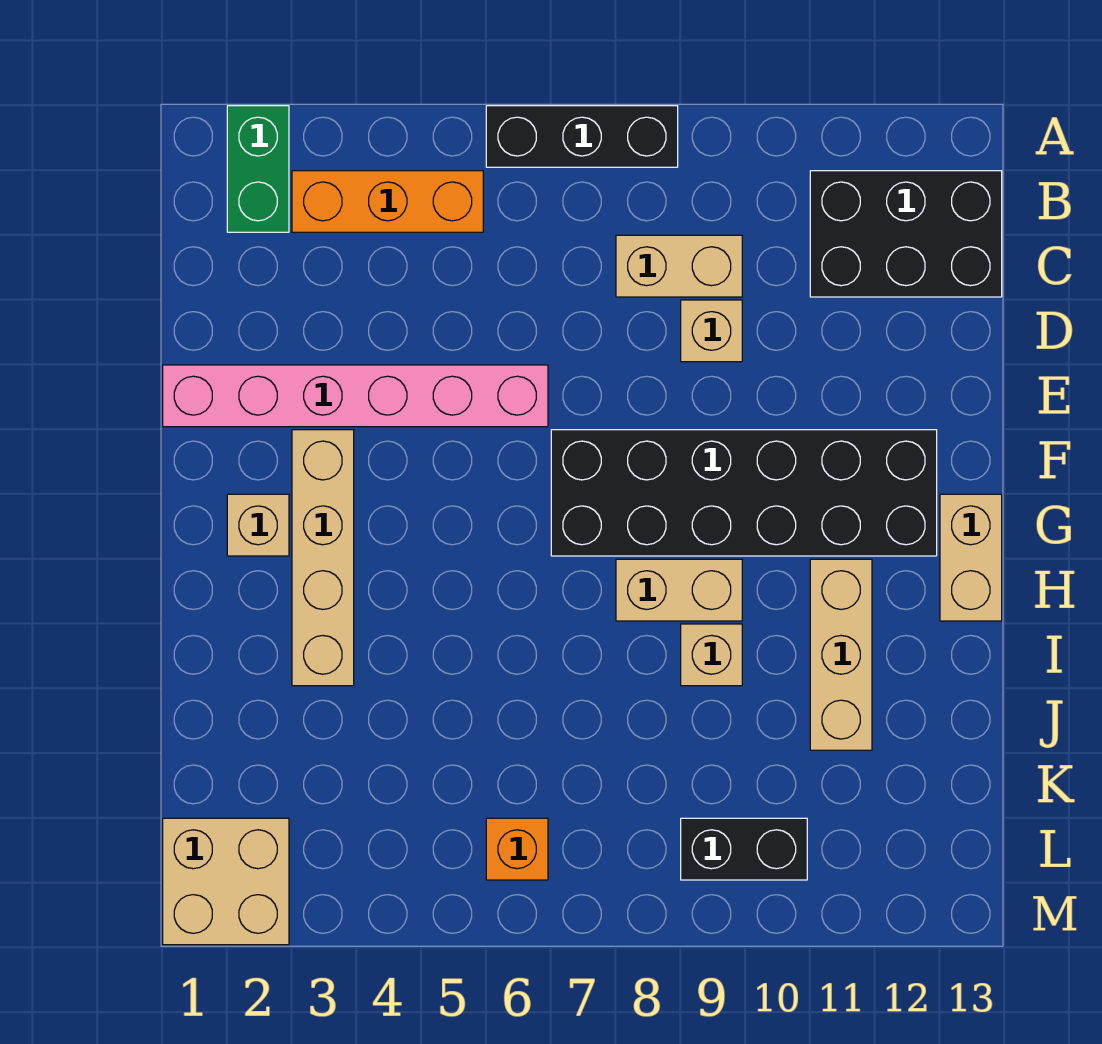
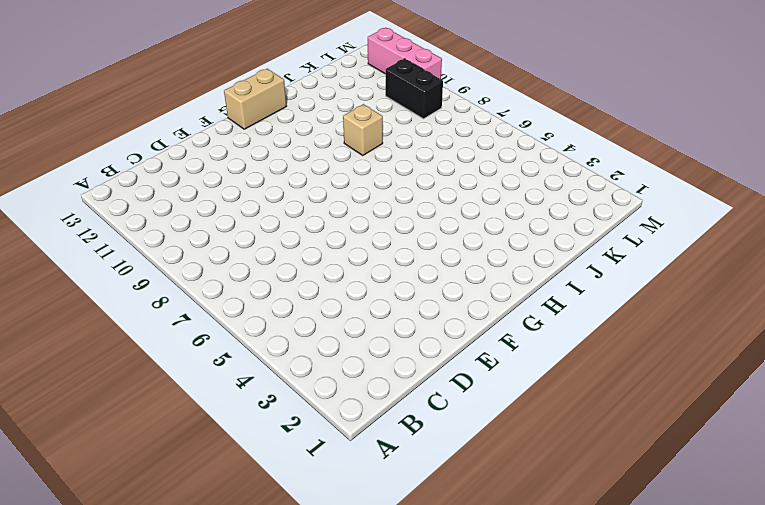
pink 1x3 brick [368,28,442,79] -> none
none -> green 1x2 brick [227,106,289,232]
none -> black 1x3 brick [486,106,678,167]
none -> orange 1x3 brick [292,171,483,232]

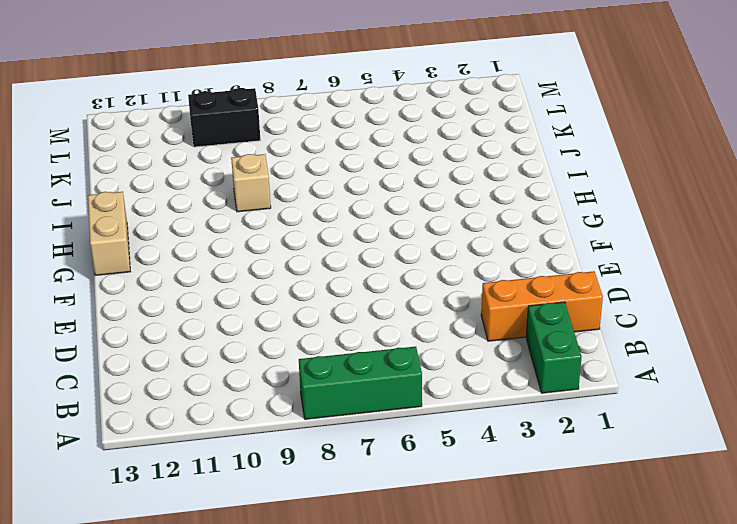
green 1x3 brick [299,347,422,419] -> black 1x3 brick [486,106,678,167]
orange 1x3 brick [481,271,603,341] -> orange 1x3 brick moved to [292,171,483,232]
none -> black 2x3 brick [810,171,1002,297]
none -> tan 1x2 brick [616,235,742,297]
none -> tan 1x1 brick [681,300,742,362]

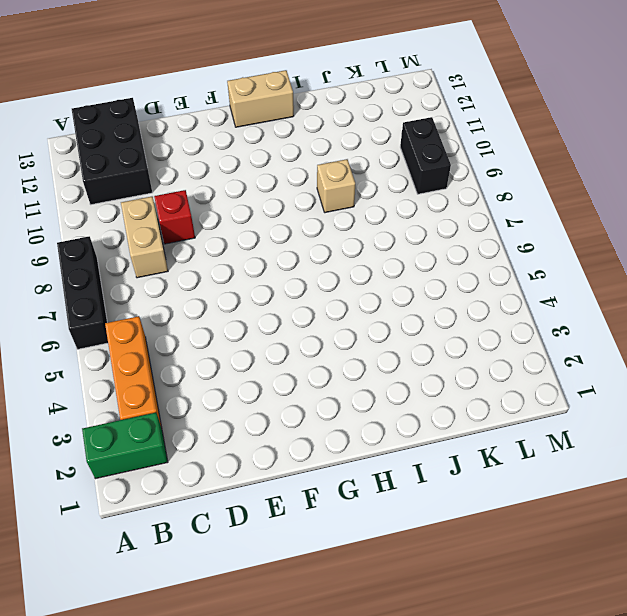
red 1x1 brick [154,190,195,244] -> tan 1x1 brick [681,300,742,362]
none -> pink 1x6 brick [163,365,548,427]
none -> tan 1x4 brick [292,430,354,686]
none -> black 2x6 brick [551,430,937,556]

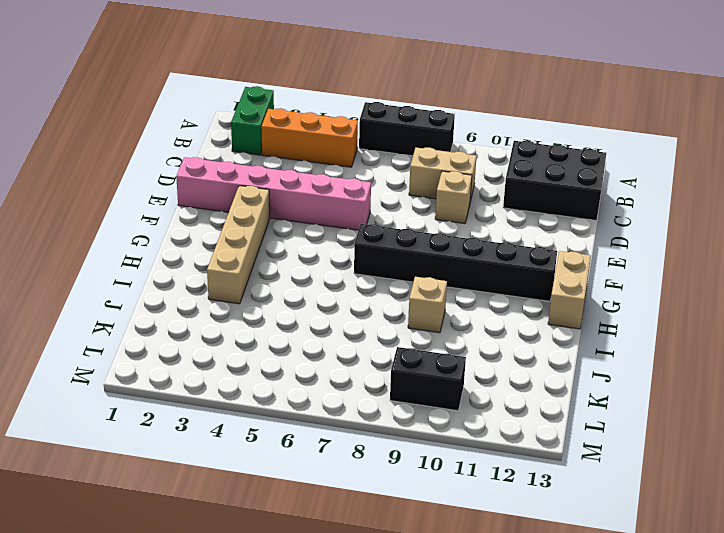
black 1x6 brick [354,224,557,301] -> black 2x6 brick [551,430,937,556]
none -> tan 1x1 brick [227,494,289,556]
none -> tan 1x2 brick [616,559,742,621]
none -> tan 1x3 brick [810,559,872,750]

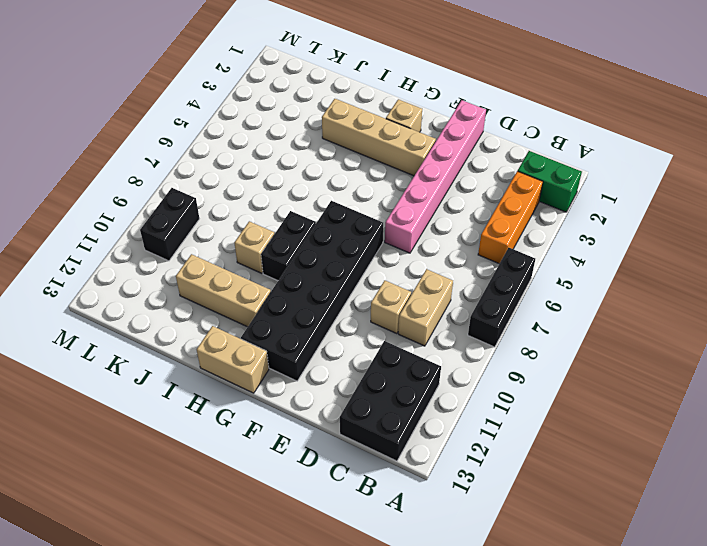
black 1x2 brick [261,211,316,281] -> tan 1x2 brick [616,559,742,621]
none -> tan 2x2 brick [163,818,289,945]
none -> orange 1x1 brick [486,818,548,880]

